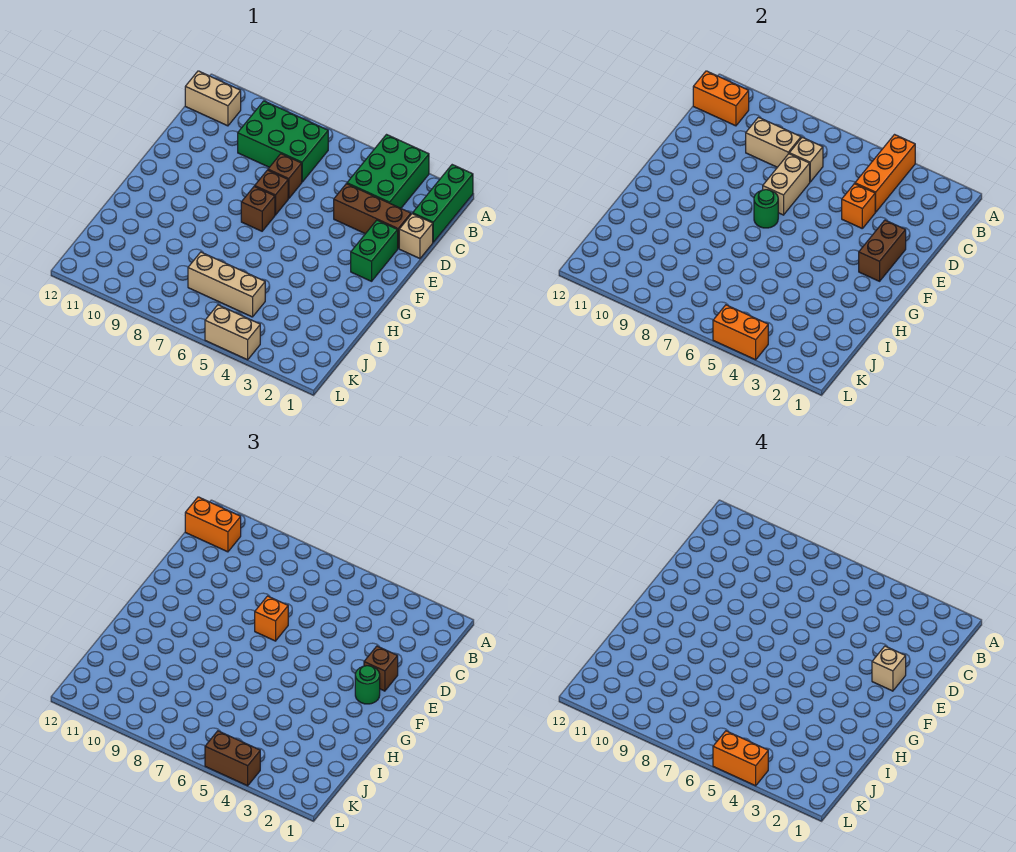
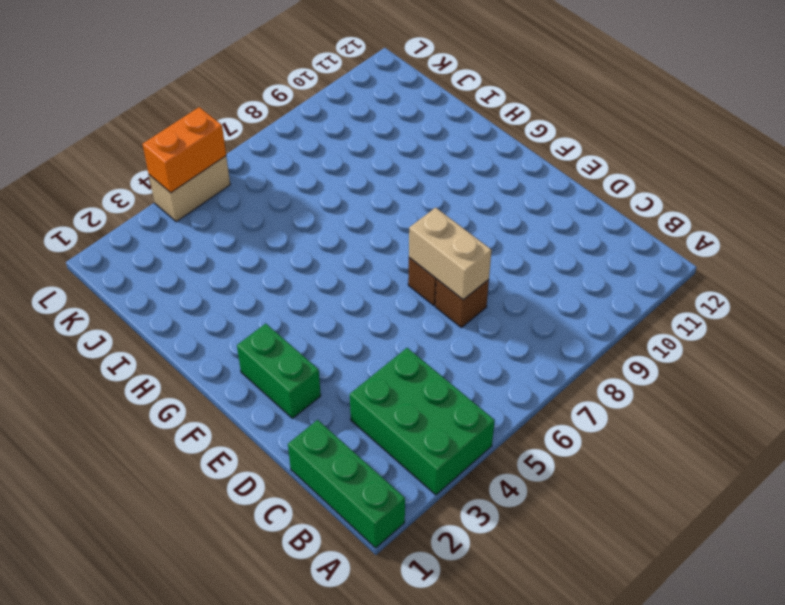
none -> green 2x3 brick [238,101,328,182]
none -> tan 1x2 brick [185,71,241,126]
none -> tan 1x1 brick [399,214,433,259]

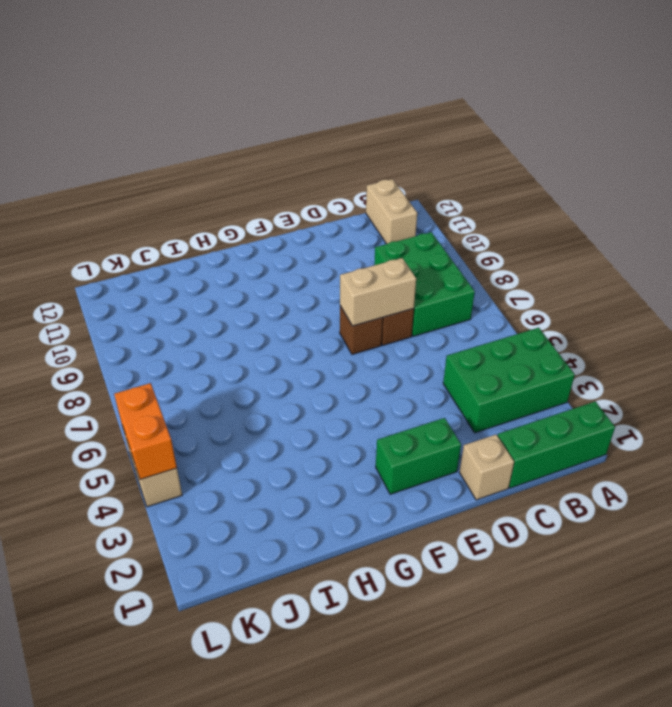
none -> brown 1x3 brick [334,184,411,248]
none -> brown 1x1 brick [241,186,275,231]
none -> tan 1x3 brick [188,252,265,317]

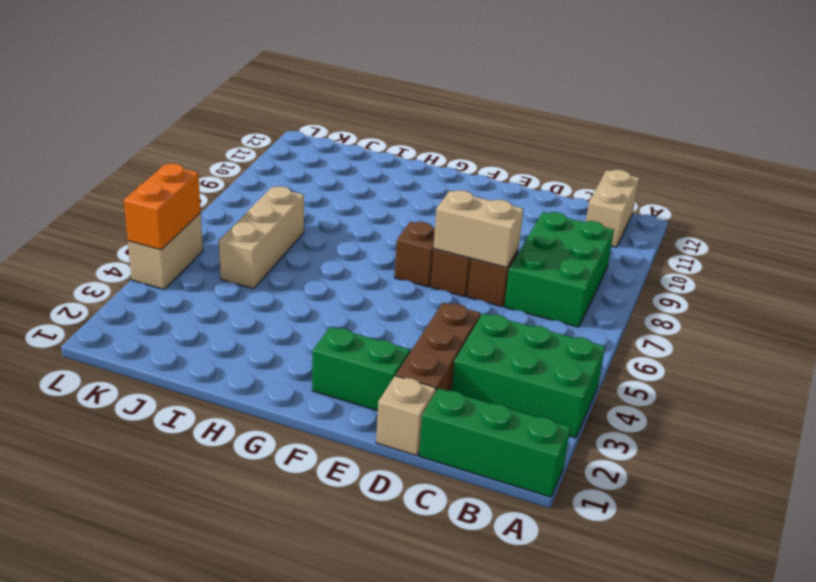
none -> orange 1x3 brick [855,135,915,212]
none -> orange 1x2 brick [693,71,749,126]
none -> tan 1x1 brick [789,137,823,182]

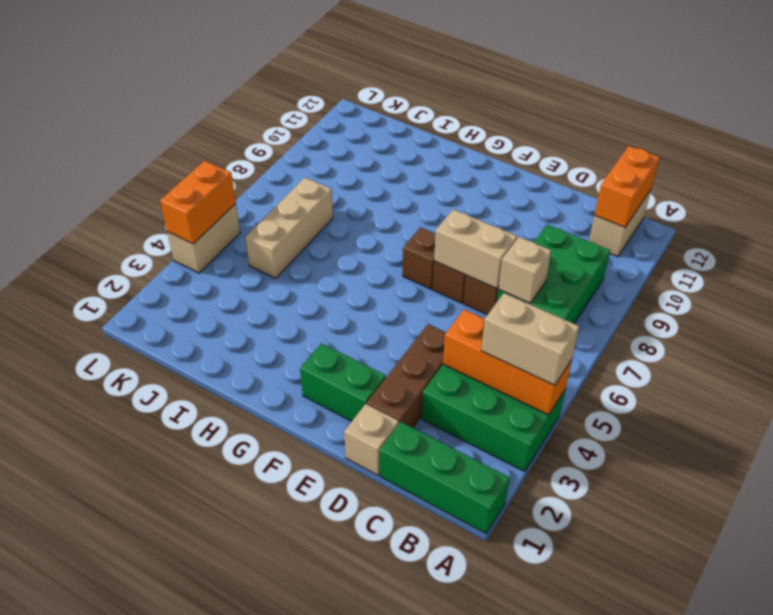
tan 1x2 brick [481,293,579,385] -> tan 1x2 brick turned to [746,117,801,167]
none -> orange 1x1 brick [842,184,875,228]
none -> brown 1x2 brick [859,220,906,281]
none -> green 1x1 round brick [754,190,778,228]

